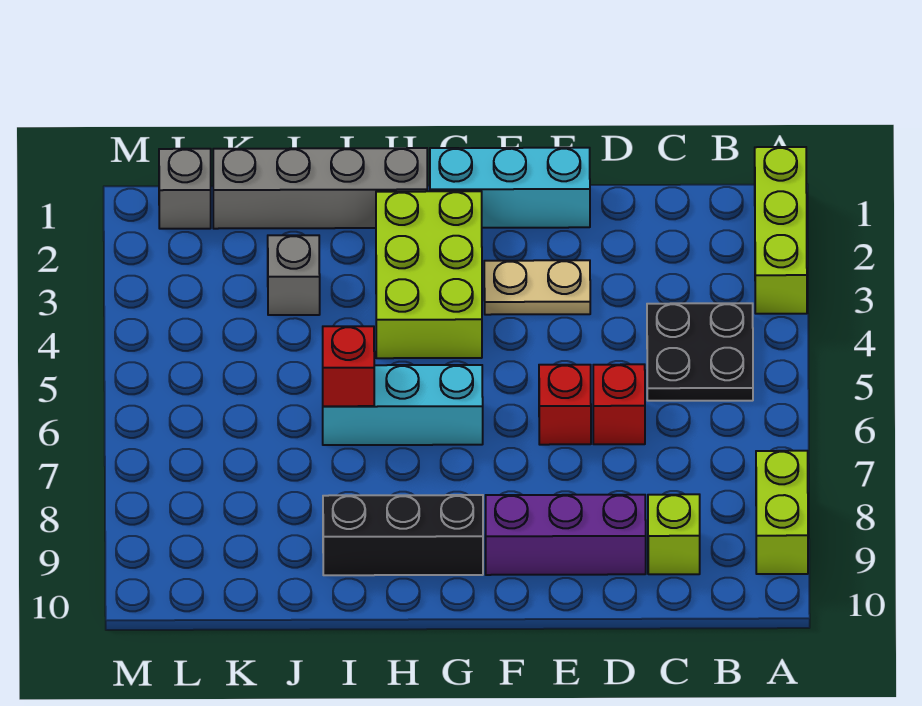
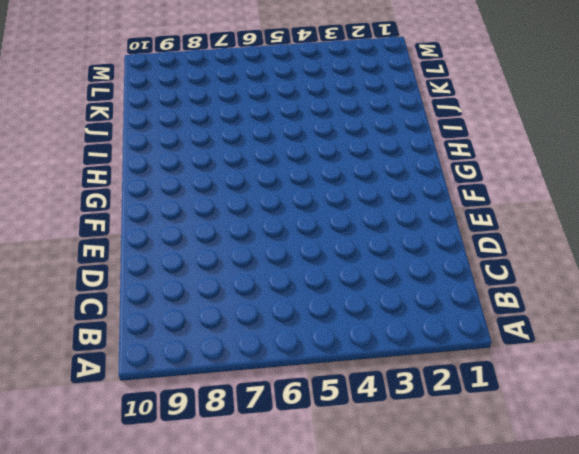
none -> lime 1x3 brick [755,147,807,314]
none -> lime 1x2 brick [756,451,808,574]
none -> black 2x2 plate [647,303,753,401]

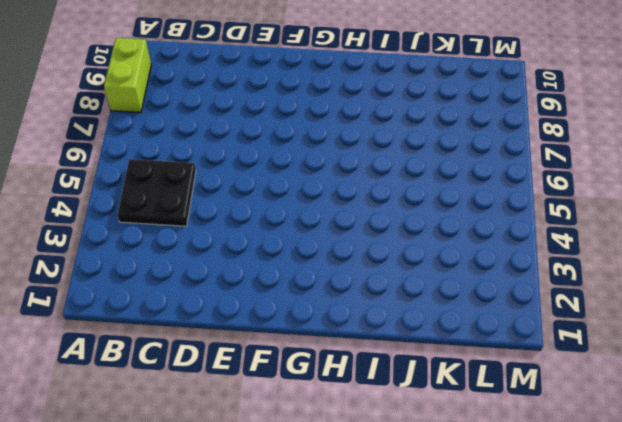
none -> lime 1x3 brick [755,147,807,314]
none -> lime 1x1 brick [648,494,700,574]
none -> red 1x1 brick [593,364,645,444]

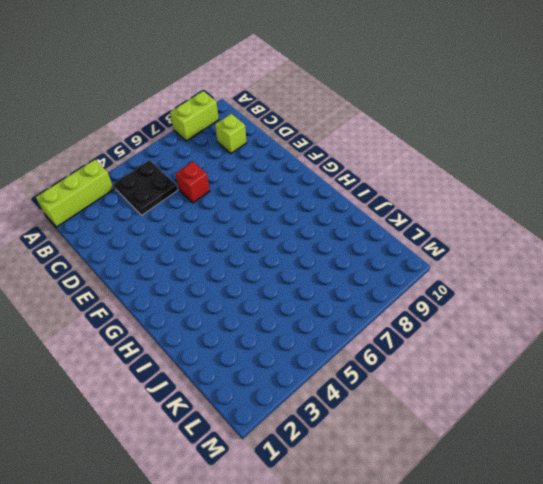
none -> purple 1x3 brick [486,495,646,575]
none -> cyan 1x3 brick [430,148,590,228]
none -> tan 1x2 plate [484,260,590,315]

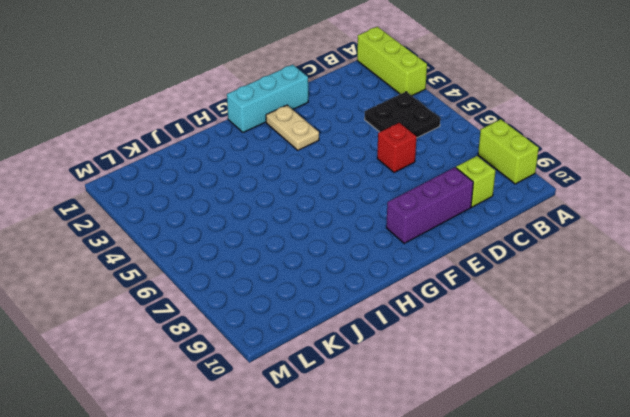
tan 1x2 plate [266,105,319,150] -> tan 1x2 plate turned to [484,260,590,315]
none -> red 1x1 brick [539,365,591,445]
none -> lime 2x3 brick [376,191,482,358]
none -> cyan 1x3 brick [323,365,483,445]

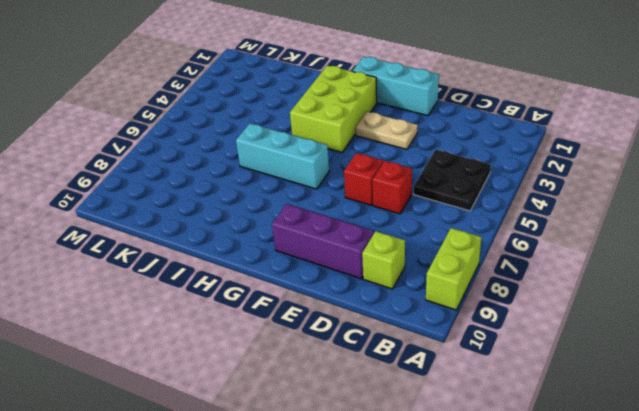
none -> lime 1x3 brick [755,147,807,314]
none -> black 1x3 brick [323,495,483,575]
none -> grey 1x4 brick [213,148,427,229]

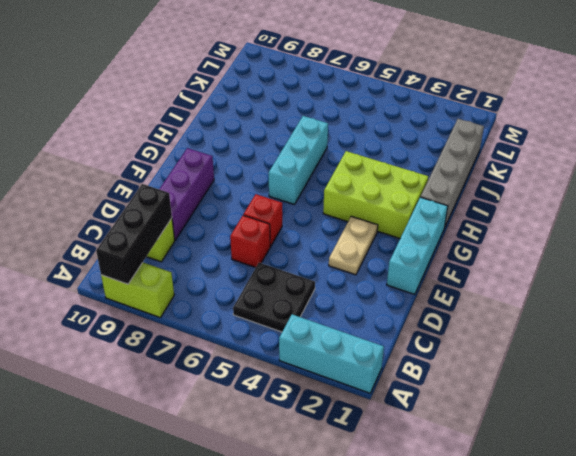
cyan 1x3 brick [279,314,384,393] -> lime 1x3 brick [755,147,807,314]
black 1x3 brick [96,184,172,284] -> black 1x3 brick moved to [323,495,483,575]
none -> grey 1x1 brick [268,235,320,315]
none -> grey 1x1 brick [159,149,211,229]
none -> red 1x1 brick [323,326,374,406]

